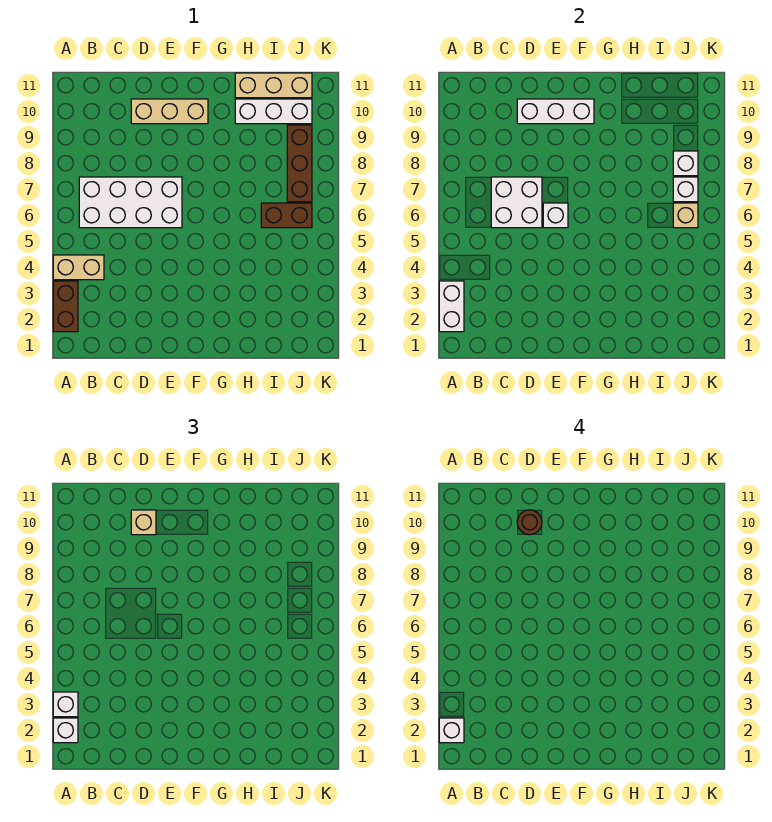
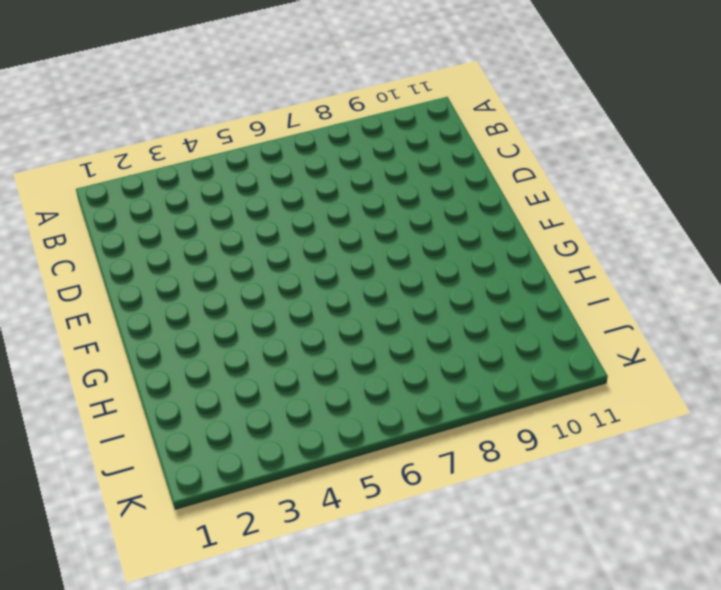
none -> brown 1x2 brick [53,281,78,332]
none -> tan 1x2 brick [53,255,104,280]
none -> white 2x4 brick [79,177,182,228]

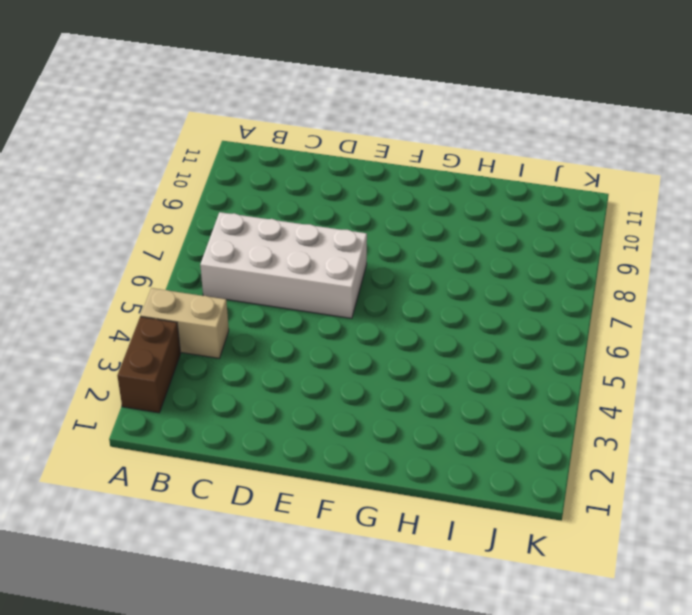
none -> tan 1x3 brick [131,99,208,124]
none -> white 1x3 brick [235,99,312,124]
none -> tan 1x3 brick [235,73,312,98]

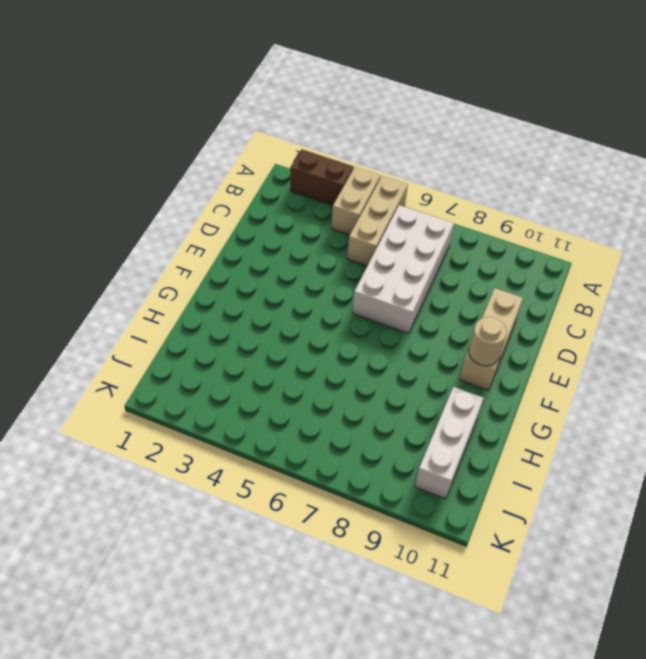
tan 1x3 brick [347,176,408,266] -> tan 1x3 brick moved to [235,73,312,98]
tan 1x1 round brick [469,317,507,366] -> white 1x3 brick [517,99,594,124]
none -> brown 1x2 brick [261,203,312,228]
none -> brown 1x3 brick [287,125,312,202]
none -> white 1x2 brick [439,281,464,332]

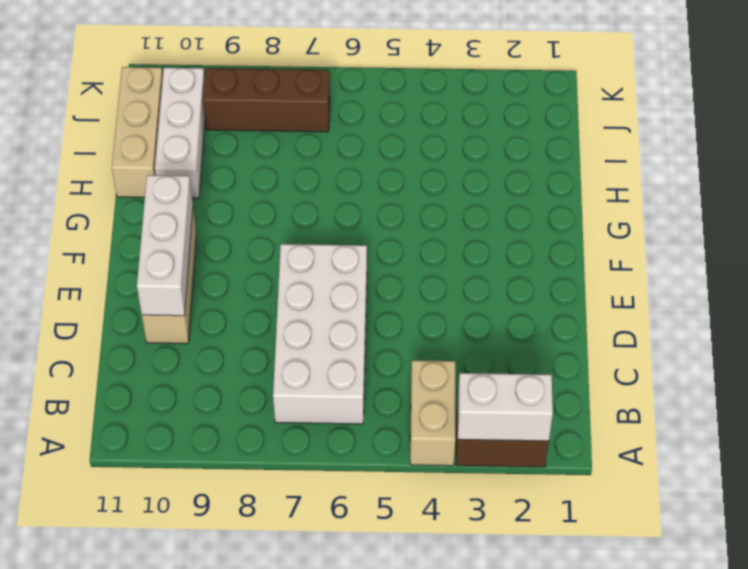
none -> brown 1x2 brick [261,203,312,228]
none -> white 2x2 brick [491,177,542,228]
none -> white 1x1 brick [543,203,568,228]

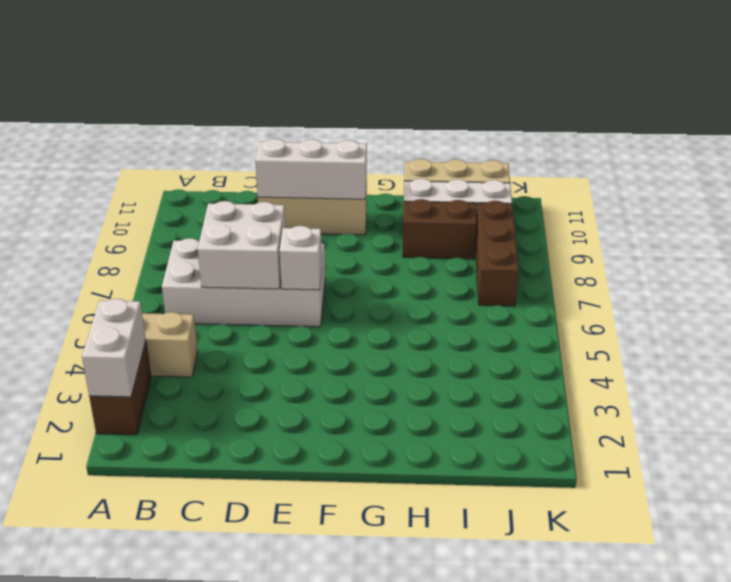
brown 1x2 brick [403,199,477,259] -> brown 1x2 brick moved to [261,203,312,228]
none -> tan 1x1 brick [673,203,698,228]
none -> white 1x1 brick [673,177,698,202]
none -> white 1x1 brick [673,151,698,176]

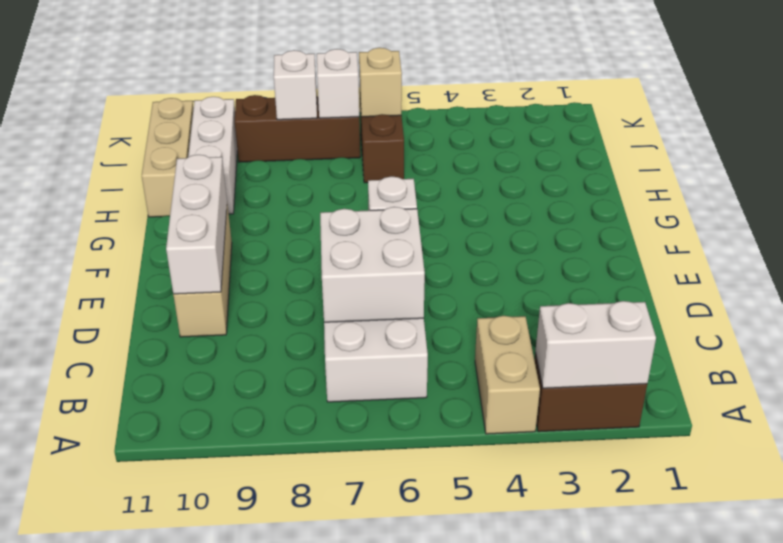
none -> white 1x1 brick [53,718,78,743]
none -> white 1x1 brick [53,692,78,717]
none -> tan 1x1 brick [131,510,156,535]

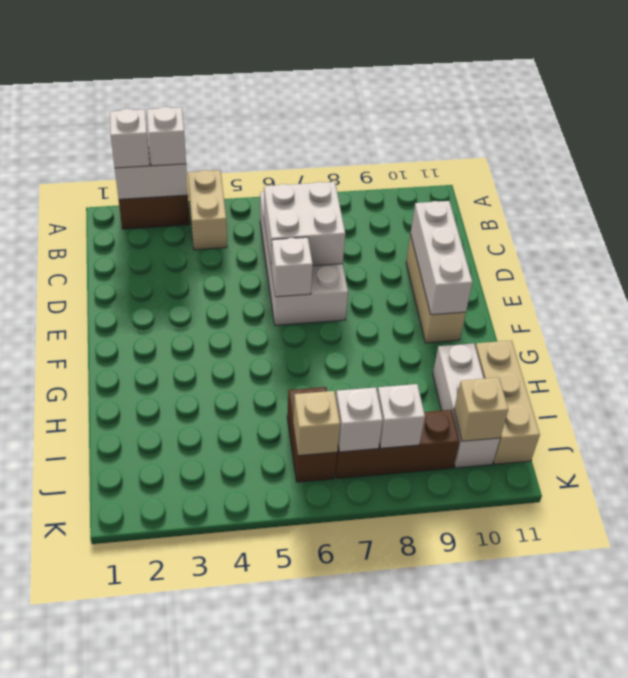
tan 1x1 brick [454,378,508,441] -> tan 1x1 brick moved to [131,510,156,535]
none -> white 1x1 brick [439,718,464,743]
none -> brown 1x1 round brick [517,510,542,535]

